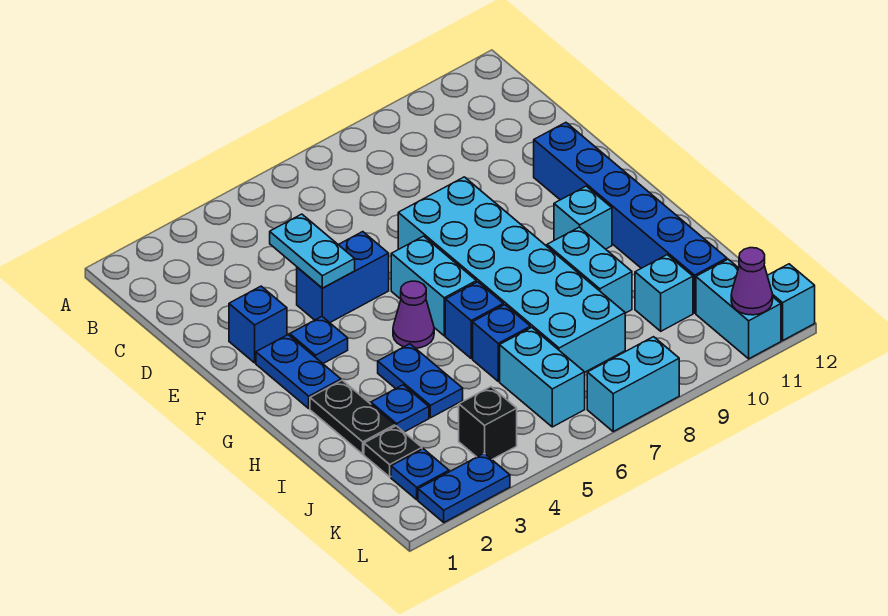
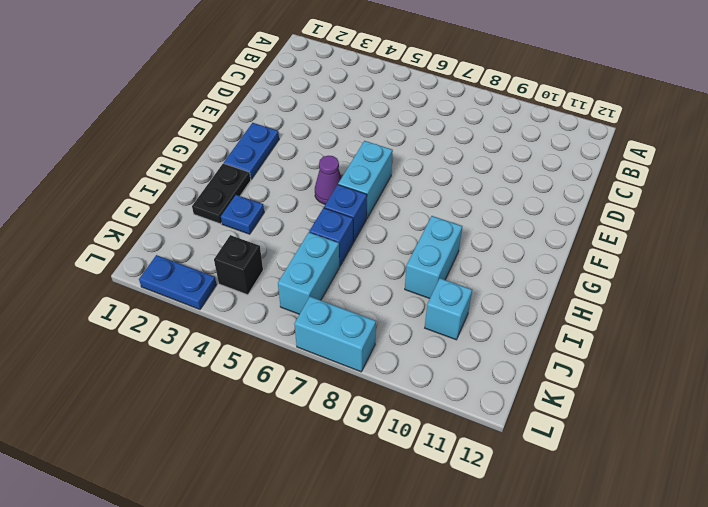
none -> blue 1x1 brick [229,286,287,363]
none -> blue 1x2 brick [297,232,389,323]
none -> cyan 2x6 brick [398,177,625,372]

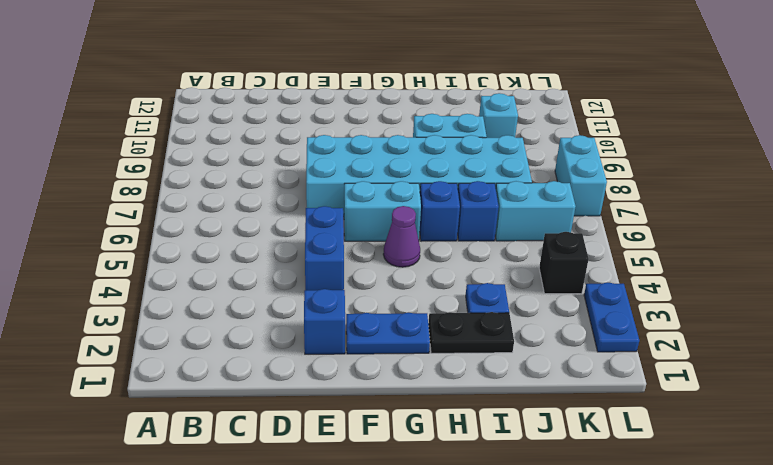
none -> blue 1x6 brick [534,123,727,313]
none -> blue 1x1 plate [290,317,348,363]
none -> cyan 1x1 brick [554,186,612,249]

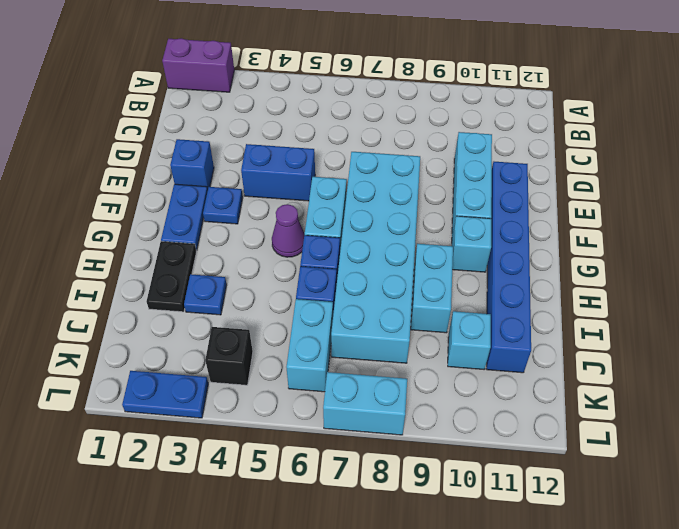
purple 1x2 brick [162,38,234,92] -> none
cyan 1x3 brick [452,132,492,236] -> none
none -> blue 1x2 plate [378,344,463,418]
none -> black 1x1 plate [364,426,422,477]
none -> blue 1x1 plate [391,449,449,500]

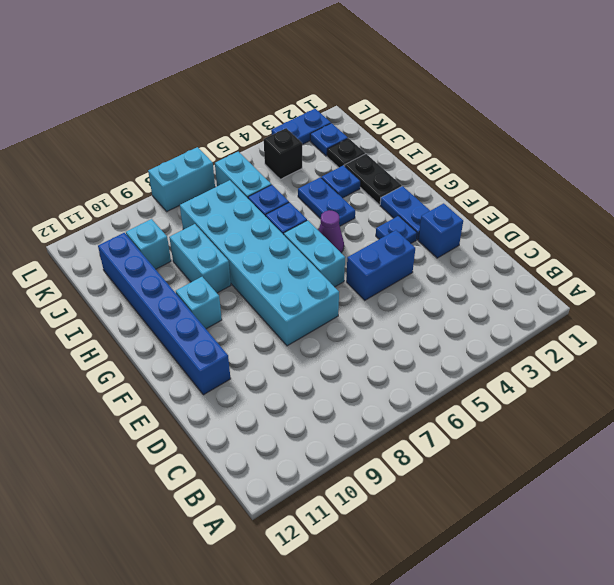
none -> cyan 1x2 brick [696,259,781,359]
none -> cyan 1x1 brick [767,264,815,340]
none -> cyan 1x2 plate [270,214,355,288]

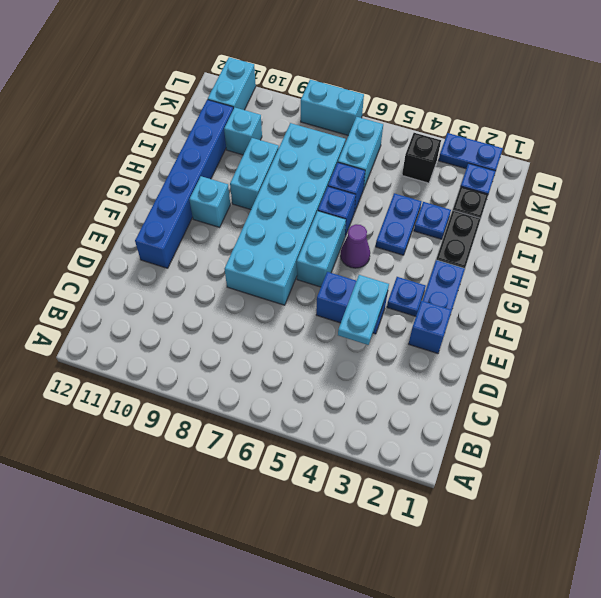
none -> cyan 1x1 brick [767,264,815,340]
none -> purple 1x1 cone [731,248,773,315]

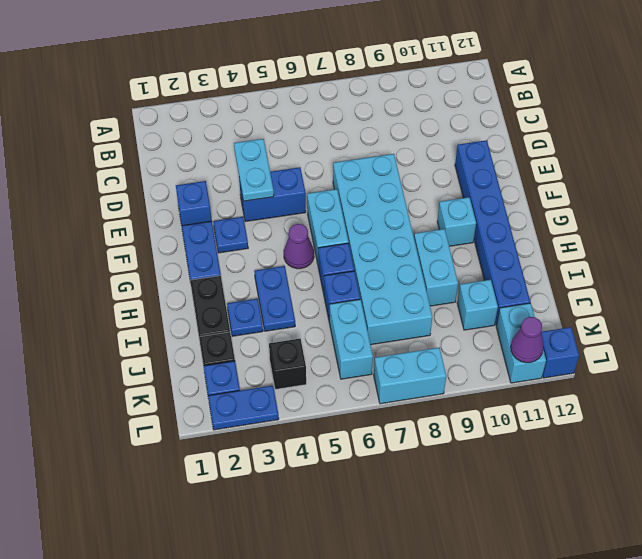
blue 1x1 brick [541,327,579,378] -> cyan 1x1 brick [767,264,815,340]

